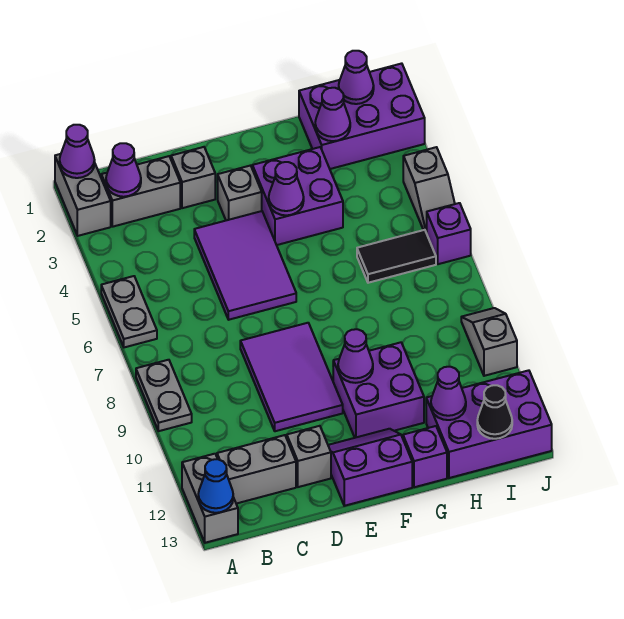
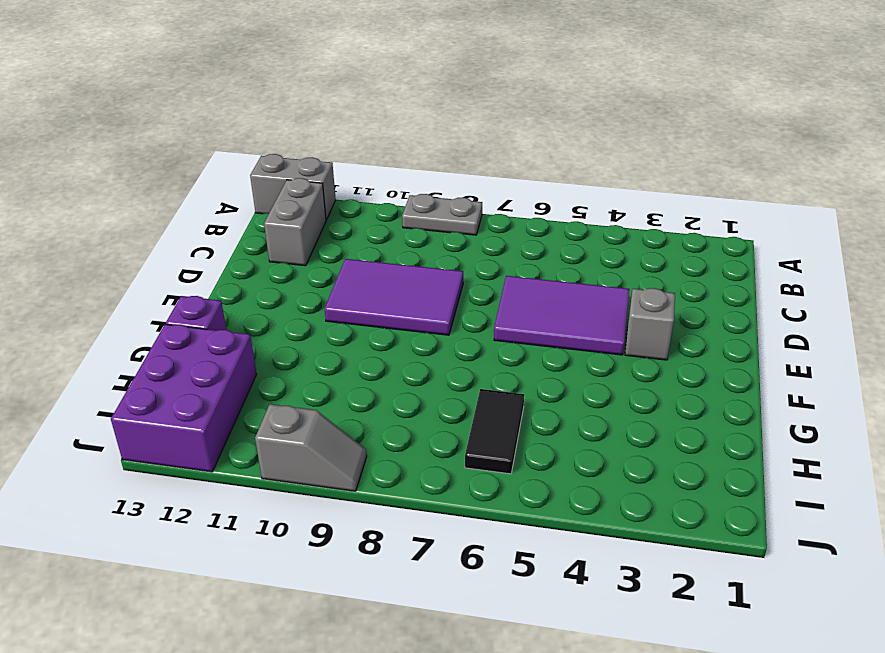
none -> grey 1x2 brick [55,154,111,236]
none -> grey 1x2 plate [101,276,157,347]
none -> grey 1x2 brick [101,156,180,227]
none -> grey 1x1 brick [171,147,215,208]

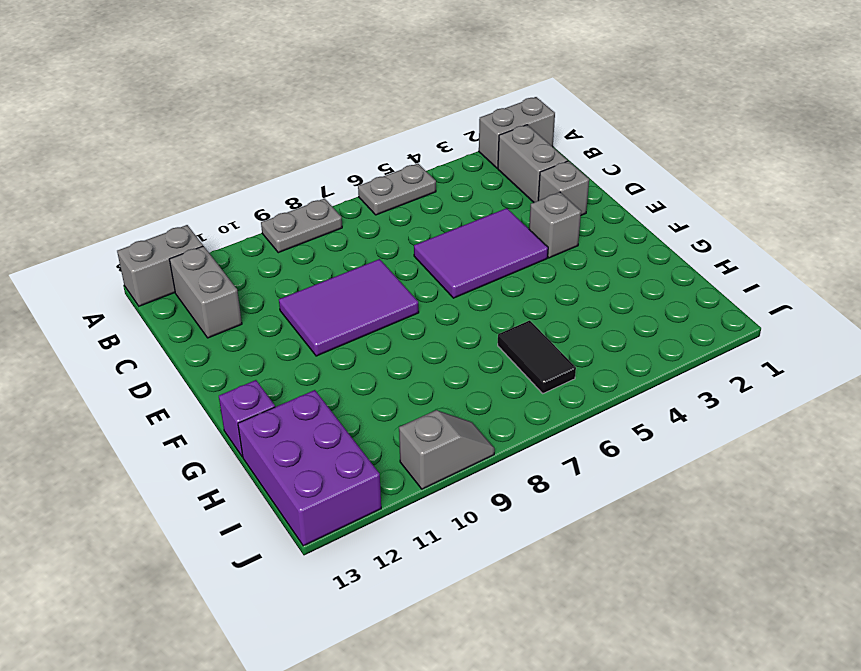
none -> grey 1x1 brick [287,426,331,487]
none -> purple 2x2 slope [328,429,412,506]
none -> purple 2x2 brick [252,147,343,245]
none -> purple 2x2 brick [333,342,424,438]

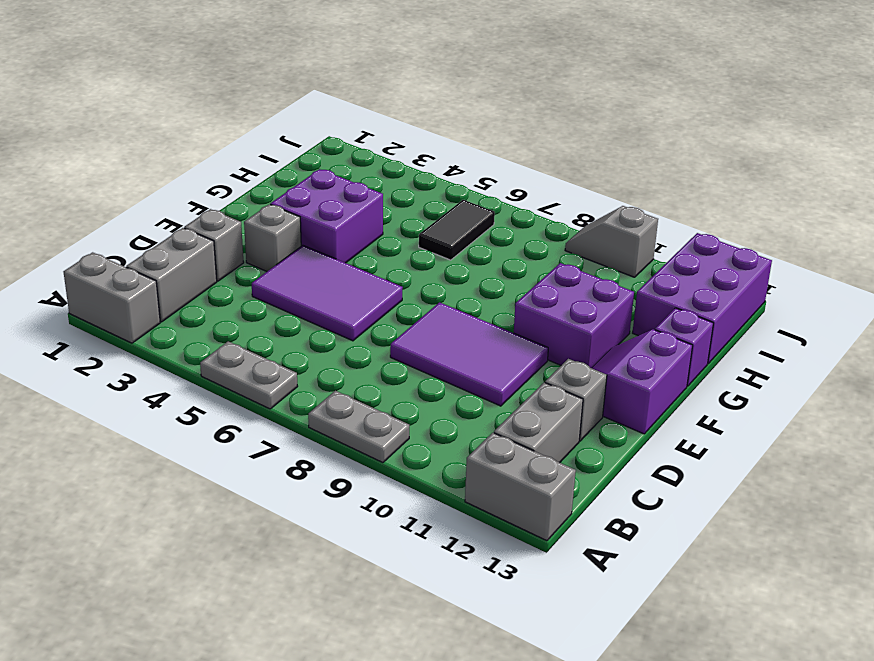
none -> purple 2x3 brick [299,63,425,169]
none -> grey 1x2 slope [403,147,455,233]
none -> purple 1x1 brick [427,203,471,264]
none -> purple 1x1 cone [60,125,95,178]

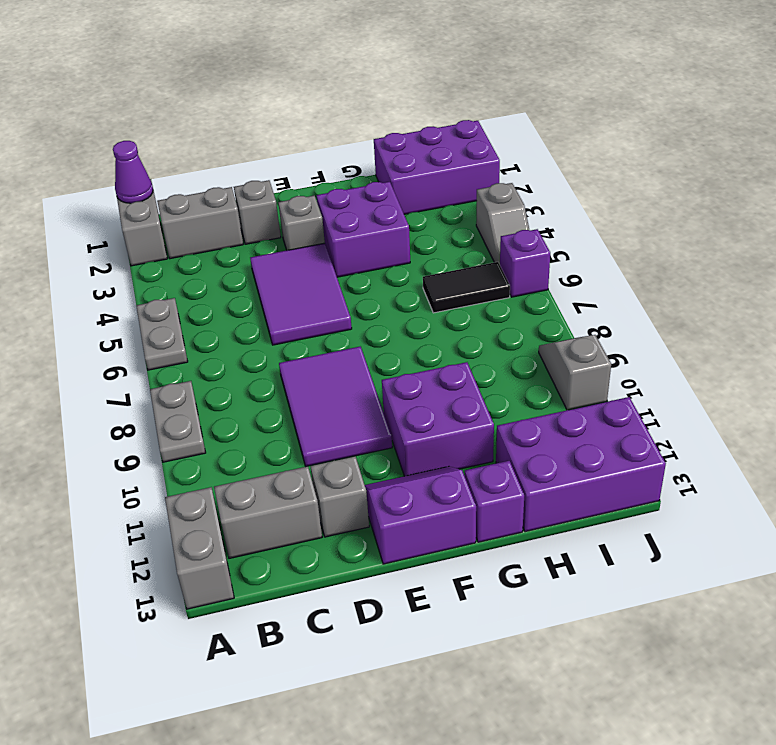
none -> blue 1x1 cone [198,459,233,513]
none -> purple 1x1 cone [106,143,141,197]
none -> purple 1x1 cone [269,162,304,215]
none -> purple 1x1 cone [338,329,373,383]

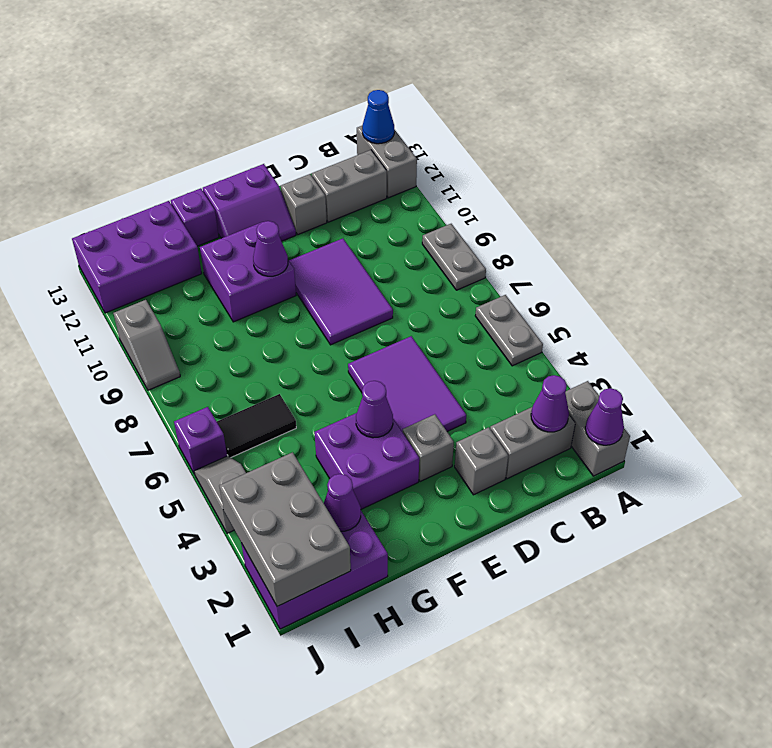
grey 2x3 brick [219,452,351,607] -> purple 1x1 cone [339,51,374,104]
none -> purple 1x1 cone [431,367,466,420]
none -> black 1x1 cone [477,385,512,439]

